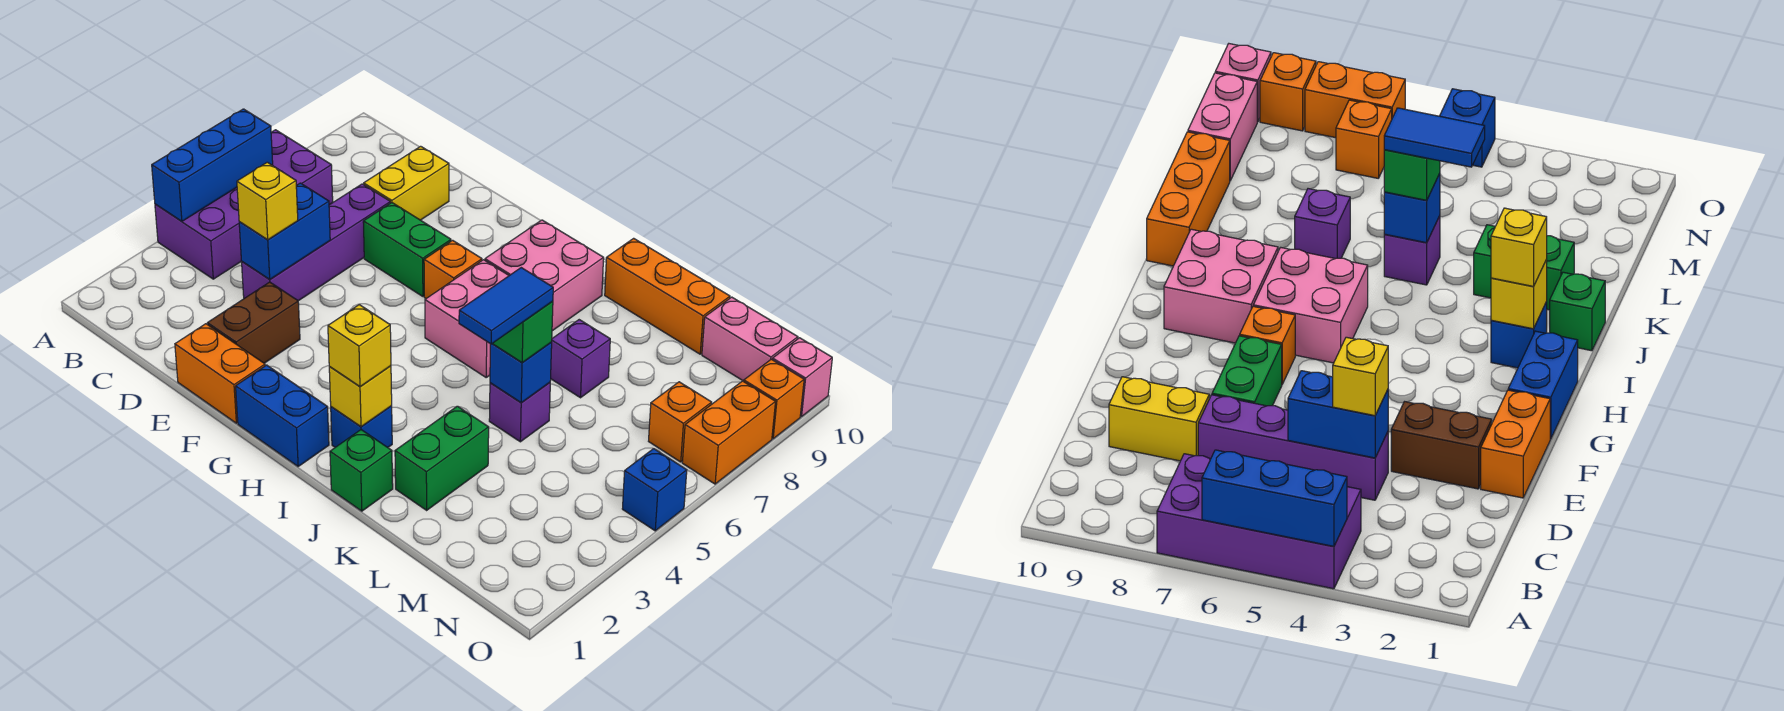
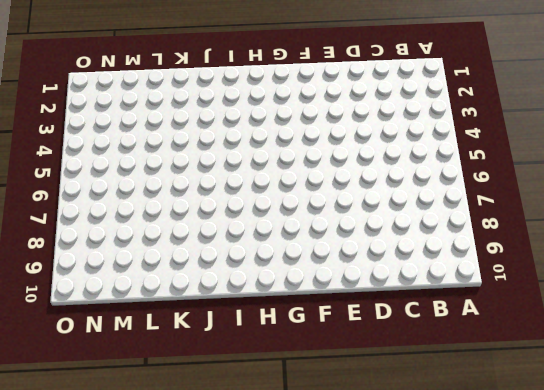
none -> purple 2x4 brick [155,130,333,279]
none -> purple 1x4 brick [242,184,390,301]
none -> yellow 1x2 brick [364,146,449,220]
none -> orange 1x2 brick [175,324,265,423]

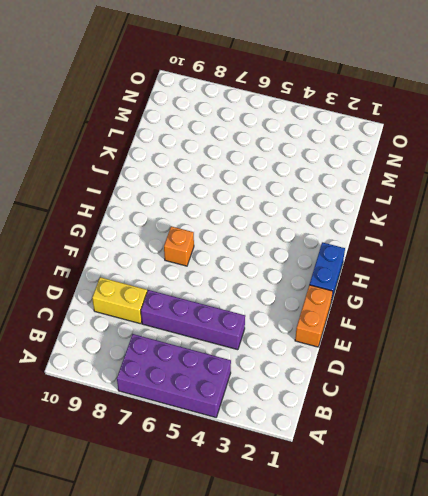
none -> brown 1x2 brick [208,282,300,363]
none -> green 1x2 brick [363,203,451,296]
none -> pink 2x2 brick [425,260,509,377]
none -> pink 2x2 brick [485,220,604,331]

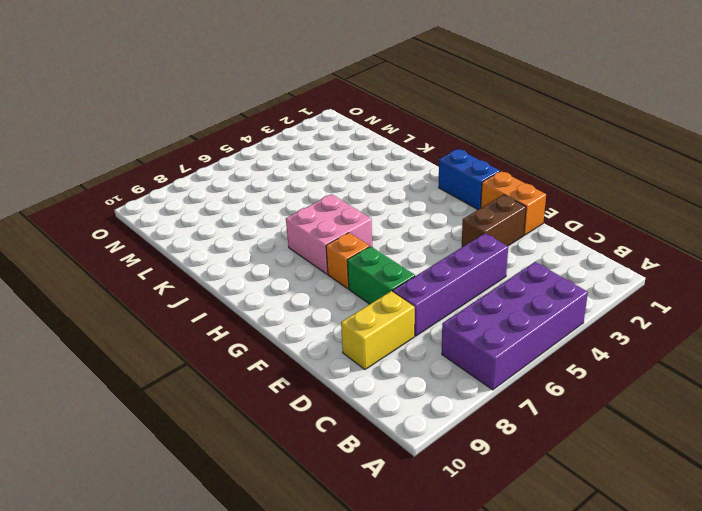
none -> pink 2x2 brick [485,220,604,331]
none -> blue 1x1 brick [331,406,392,447]
none -> green 1x1 brick [330,430,393,511]
none -> orange 1x3 brick [605,238,730,354]

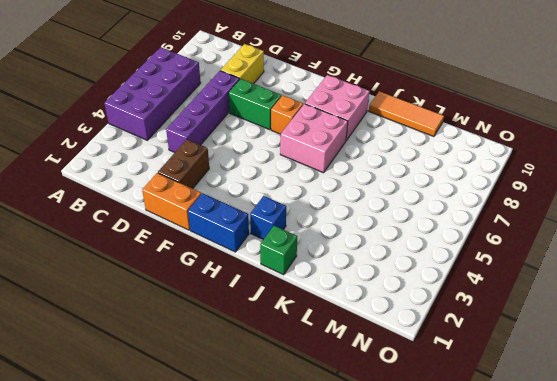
orange 1x3 tile [369,91,444,137] -> orange 1x3 brick [605,238,730,354]
none -> green 1x2 brick [395,406,489,510]
none -> purple 1x1 brick [489,382,550,442]
none -> purple 1x1 brick [551,320,610,398]
none -> pink 1x2 brick [702,297,798,381]

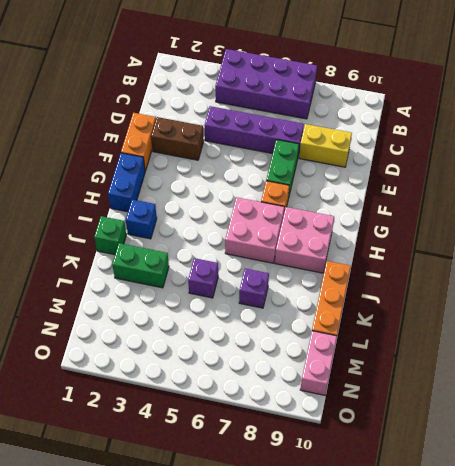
none -> orange 1x1 brick [649,382,712,462]
none -> blue 1x1 brick [622,449,687,531]
none -> orange 1x2 brick [682,381,775,484]
none -> orange 1x1 brick [744,359,804,439]

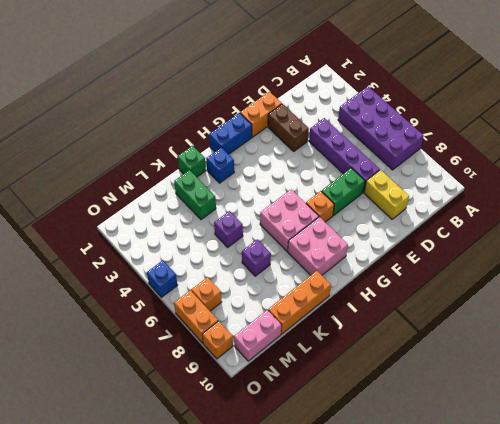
none -> pink 1x1 brick [772,338,832,417]
none -> blue 1x3 brick [152,109,273,221]
none -> blue 1x2 brick [239,183,330,279]
none -> yellow 1x1 brick [329,366,392,427]

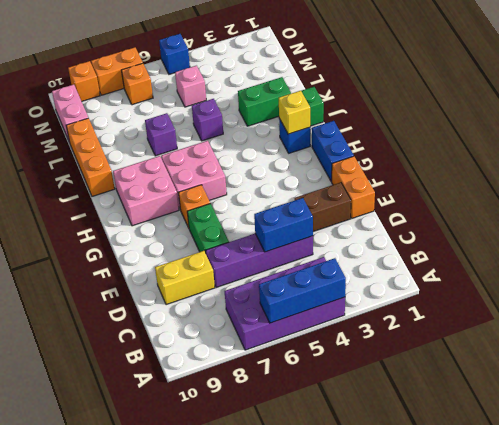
pink 1x1 brick [175,66,206,107] -> pink 1x1 brick moved to [772,338,832,417]
none -> blue 1x1 brick [490,342,552,402]
none -> yellow 1x1 brick [237,162,298,240]
none -> yellow 1x1 brick [328,305,391,387]
none -> green 1x1 brick [492,301,553,363]

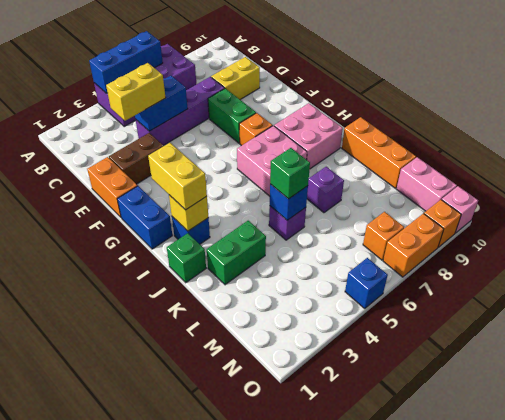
yellow 1x2 brick [106,63,166,121] -> yellow 1x1 brick [237,162,298,240]
yellow 1x2 brick [148,143,207,210] -> yellow 1x1 brick [328,305,391,387]
none -> blue 1x2 tile [459,268,553,344]

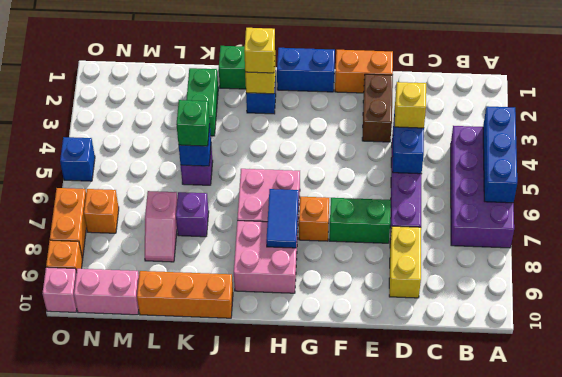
blue 1x2 tile [266,189,299,248] -> blue 1x2 tile moved to [459,268,553,344]
pink 1x2 slope [145,191,177,262] -> none

